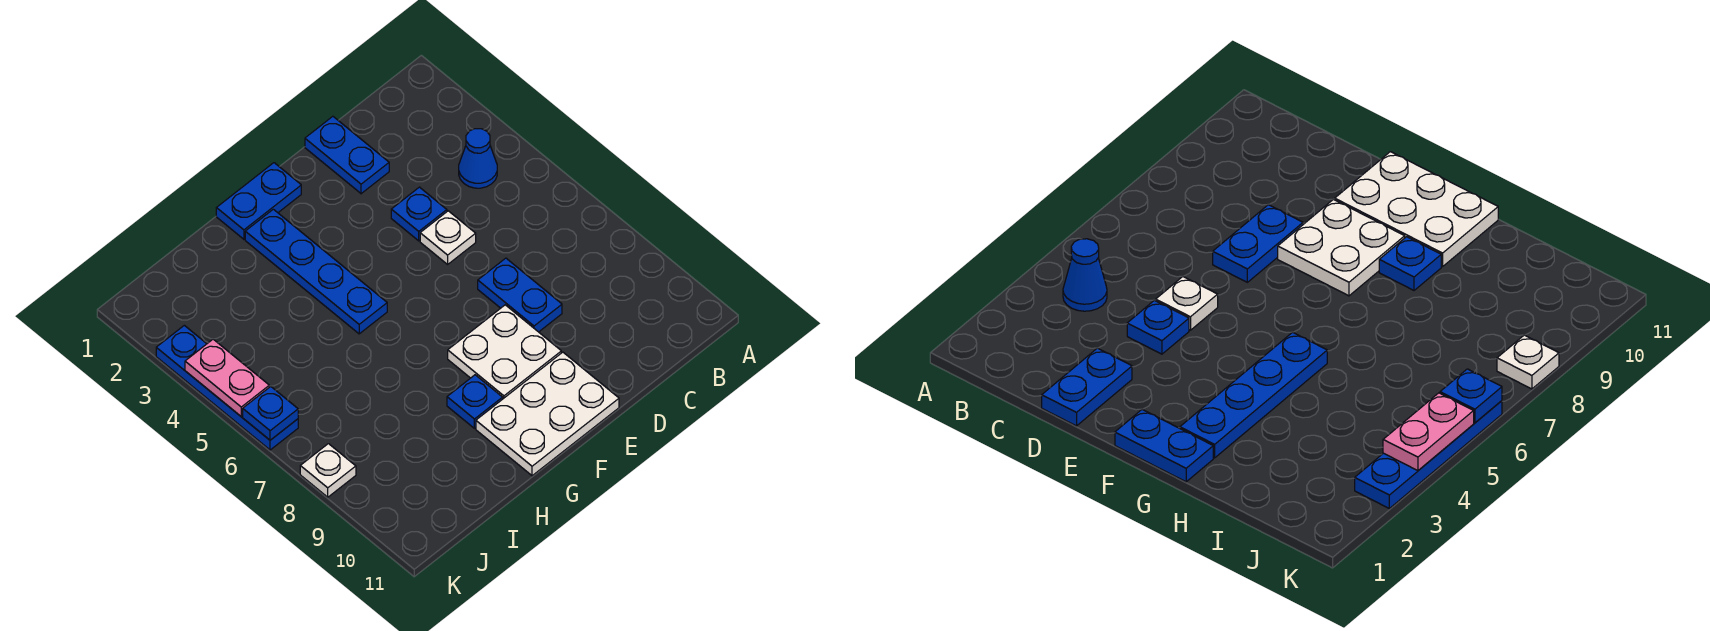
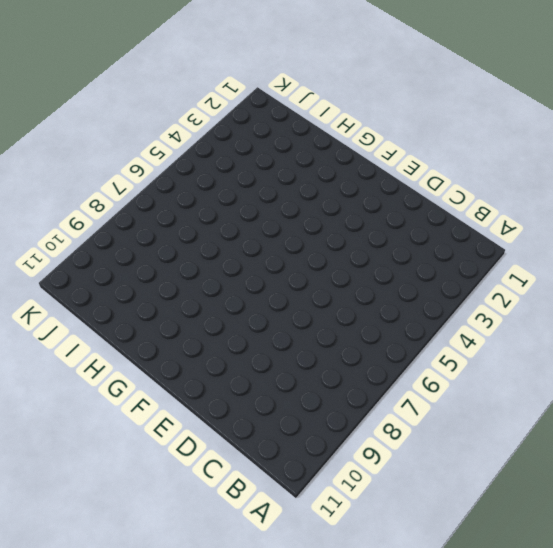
none -> blue 1x1 cone [459,129,497,188]
none -> blue 1x2 plate [305,116,389,194]
none -> blue 1x1 plate [391,187,447,241]

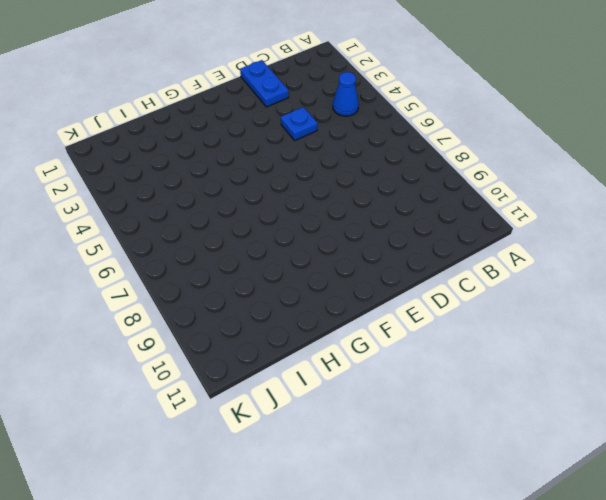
none -> white 1x1 plate [420,211,476,264]
none -> blue 1x2 plate [478,258,562,332]
none -> white 2x2 plate [448,305,561,399]

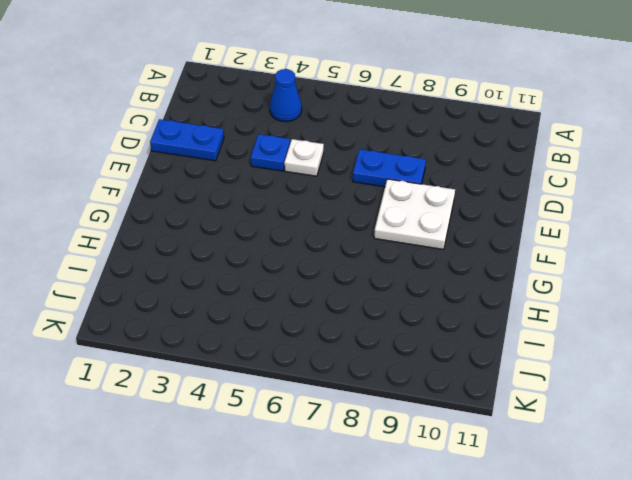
none -> white 2x3 plate [476,352,619,476]
none -> blue 1x2 plate [216,163,301,239]
none -> blue 1x4 plate [245,209,387,334]

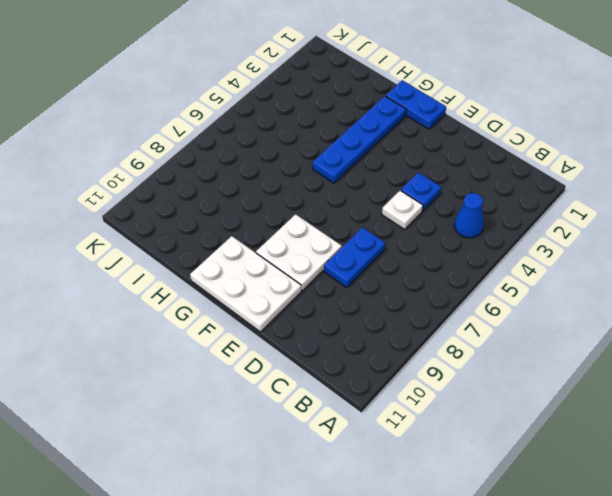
none -> blue 1x2 plate [305,116,389,194]
none -> blue 1x1 plate [447,375,503,428]
none -> blue 1x4 plate [156,325,298,450]

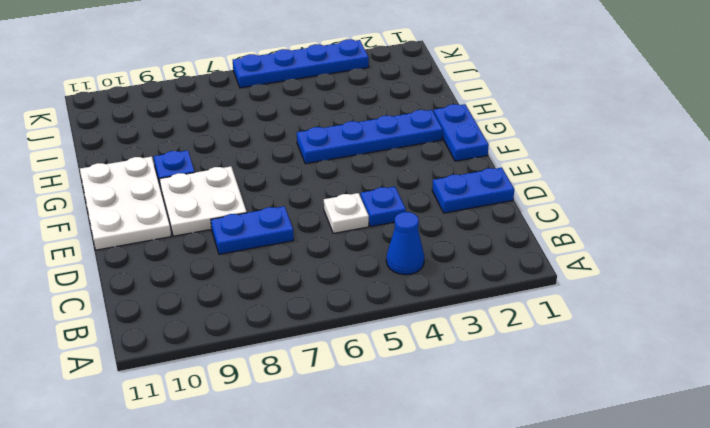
none -> white 1x1 plate [300,444,356,497]
none -> pink 1x2 plate [185,339,269,416]
none -> blue 1x1 plate [243,387,298,440]

